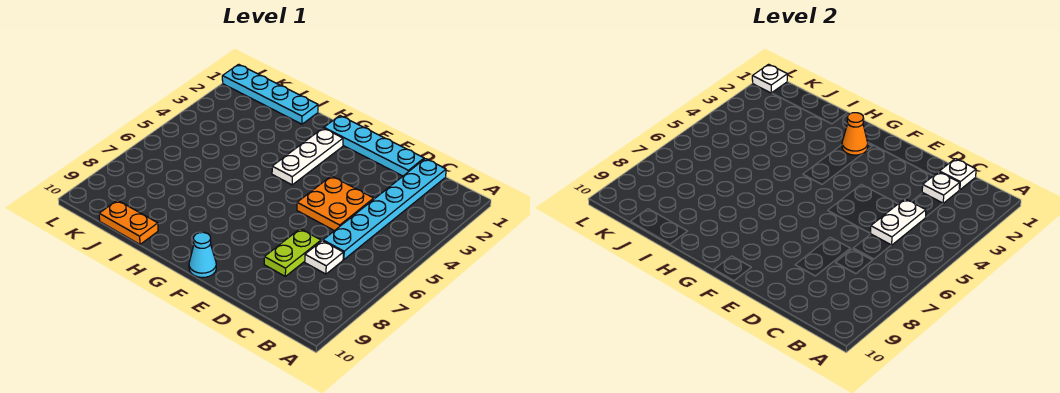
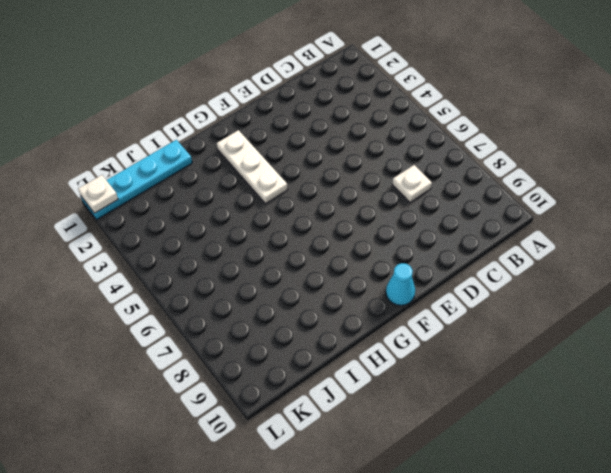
none -> cyan 1x6 plate [323,159,446,259]
none -> cyan 1x4 plate [324,116,424,176]
none -> orange 2x2 plate [297,176,374,231]

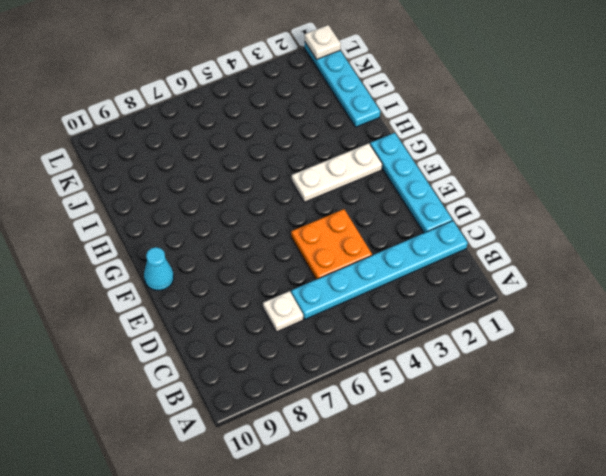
none -> lime 1x2 plate [264,229,321,276]
none -> orange 1x2 plate [99,200,158,244]
none -> white 1x1 plate [939,159,976,190]

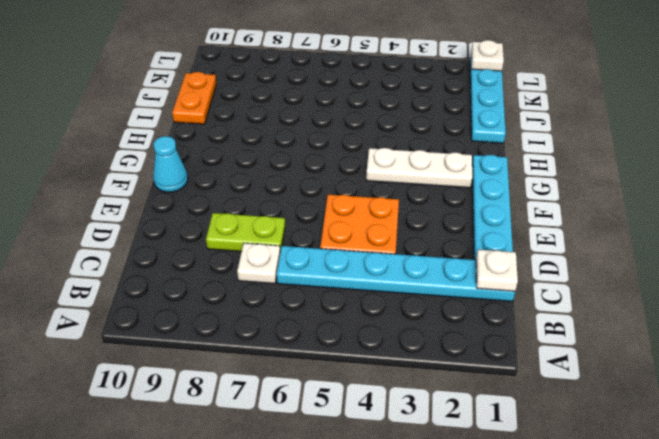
none -> white 1x1 plate [922,172,960,203]
none -> white 1x2 plate [871,199,926,245]
none -> orange 1x1 cone [842,113,868,155]

